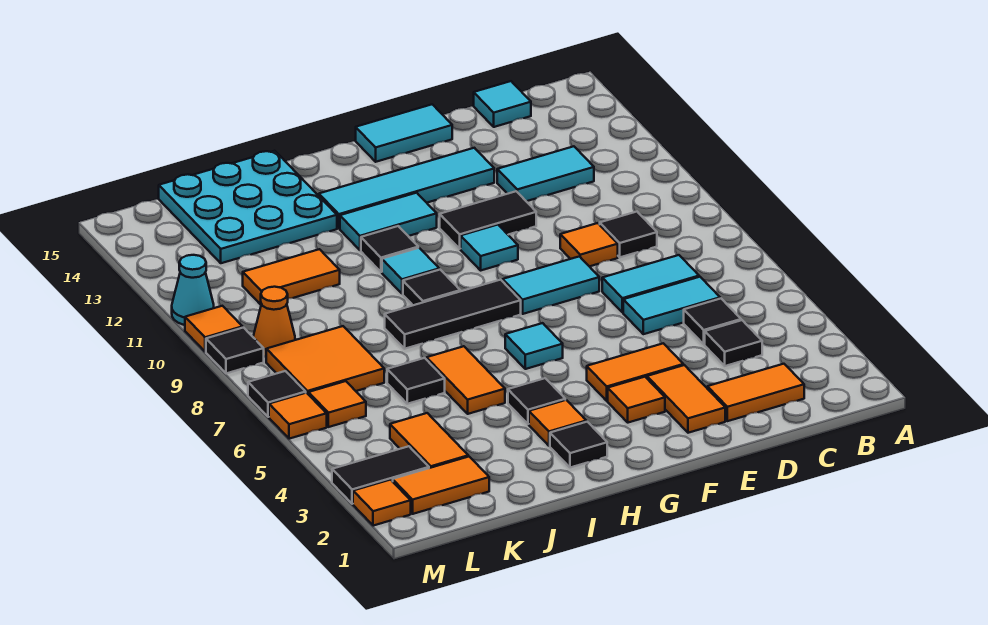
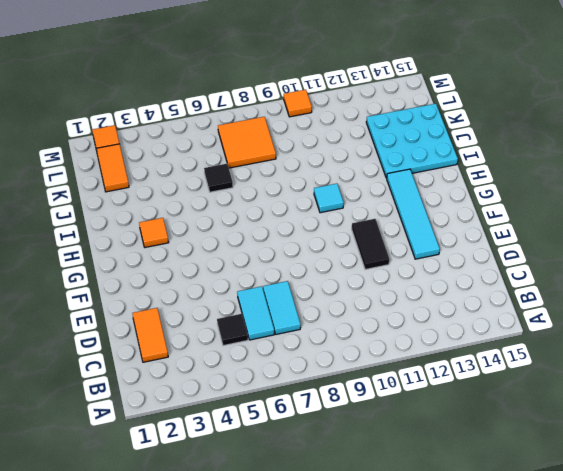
none -> black 1x1 tile [705,320,762,366]
none -> black 1x1 tile [600,212,657,257]
none -> cyan 1x2 tile [497,146,594,201]
none -> cyan 1x1 tile [474,81,531,127]

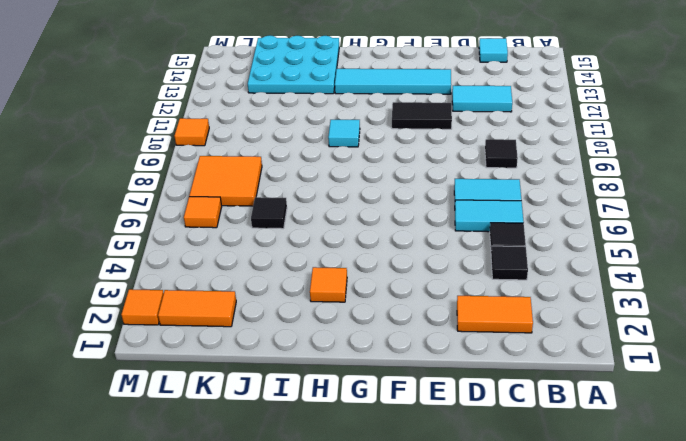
none -> orange 1x1 tile [560,223,618,266]
none -> orange 1x2 tile [647,365,725,433]
none -> orange 1x2 tile [587,343,683,401]
none -> cyan 1x2 tile [503,256,599,314]

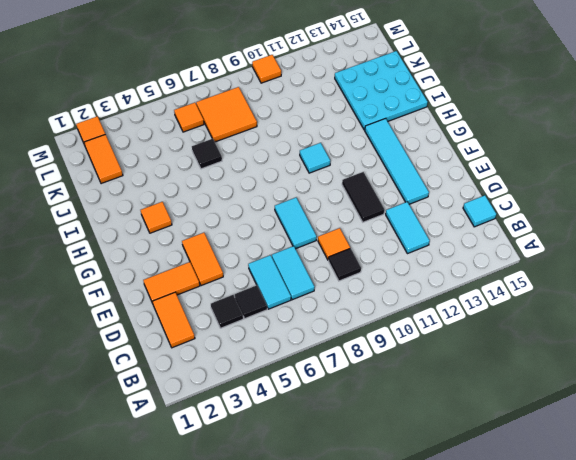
none -> cyan 1x2 tile [356,104,452,162]
none -> orange 1x1 tile [608,377,665,423]
none -> cyan 1x1 tile [461,225,518,270]
none -> cyan 1x1 tile [505,323,563,369]

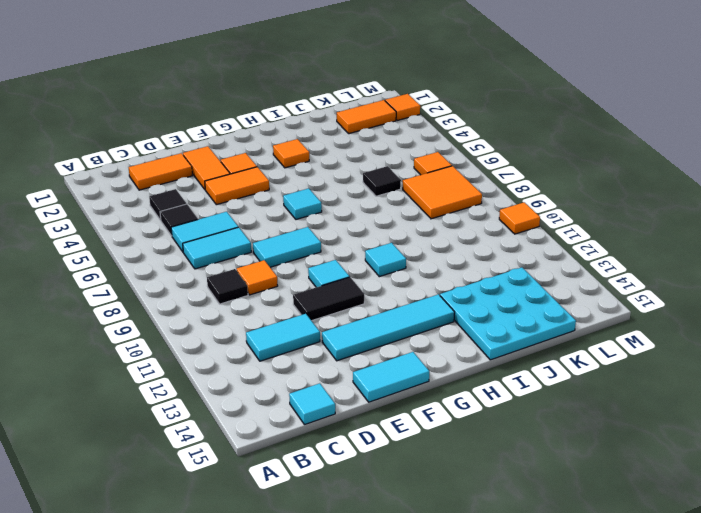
none -> black 1x3 tile [385,280,521,349]
none -> cyan 1x2 tile [340,193,437,250]
none -> black 1x1 tile [550,422,607,468]
none -> black 1x1 tile [508,378,565,424]

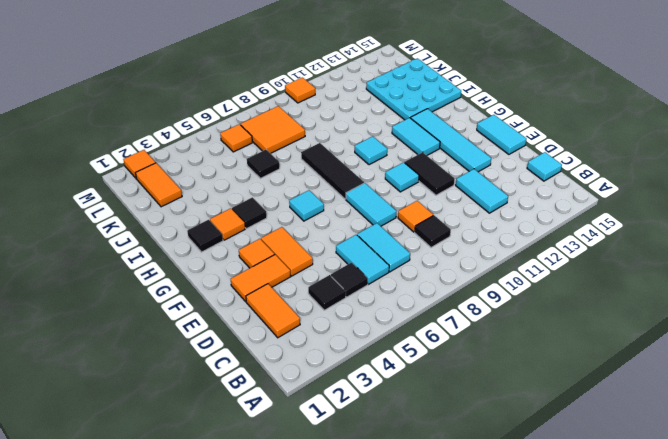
none -> black 1x1 tile [403,270,460,305]
none -> black 1x1 tile [361,226,418,272]
none -> orange 1x2 tile [427,346,505,414]
none -> orange 1x2 tile [243,249,340,305]

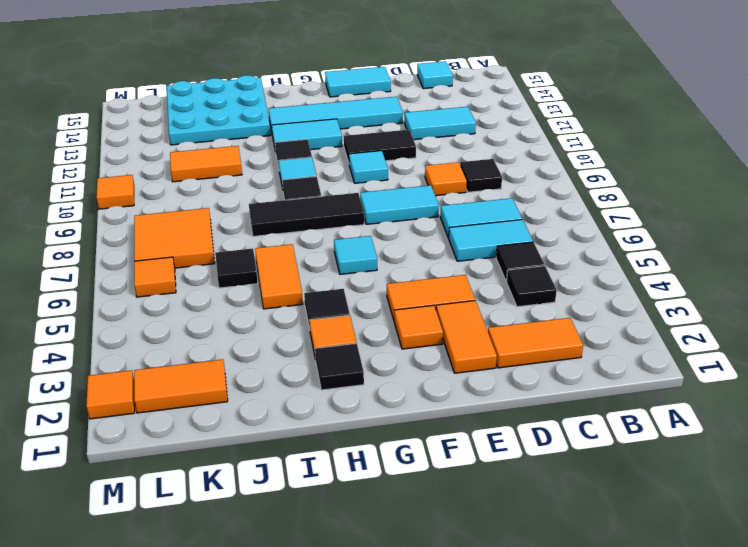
none -> orange 1x2 tile [390,413,468,468]
none -> black 1x2 tile [332,446,429,504]
none -> orange 1x1 cone [253,287,295,357]
none -> orange 1x1 tile [269,393,327,439]

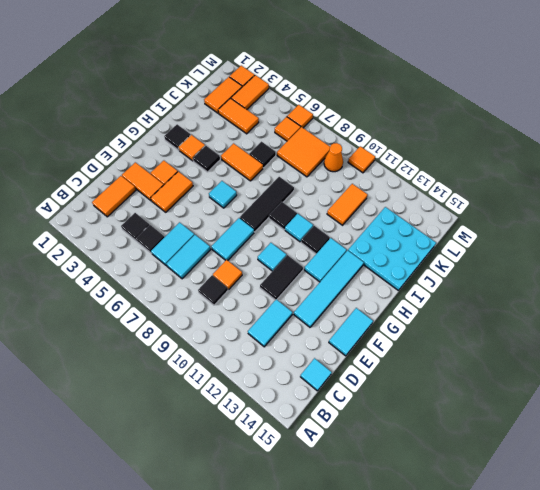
orange 1x2 tile [231,75,269,109] -> black 1x2 tile [332,446,429,504]
none -> black 1x1 tile [248,371,306,417]
none -> black 1x1 tile [206,328,264,373]
none -> cyan 1x1 cone [172,255,214,325]

